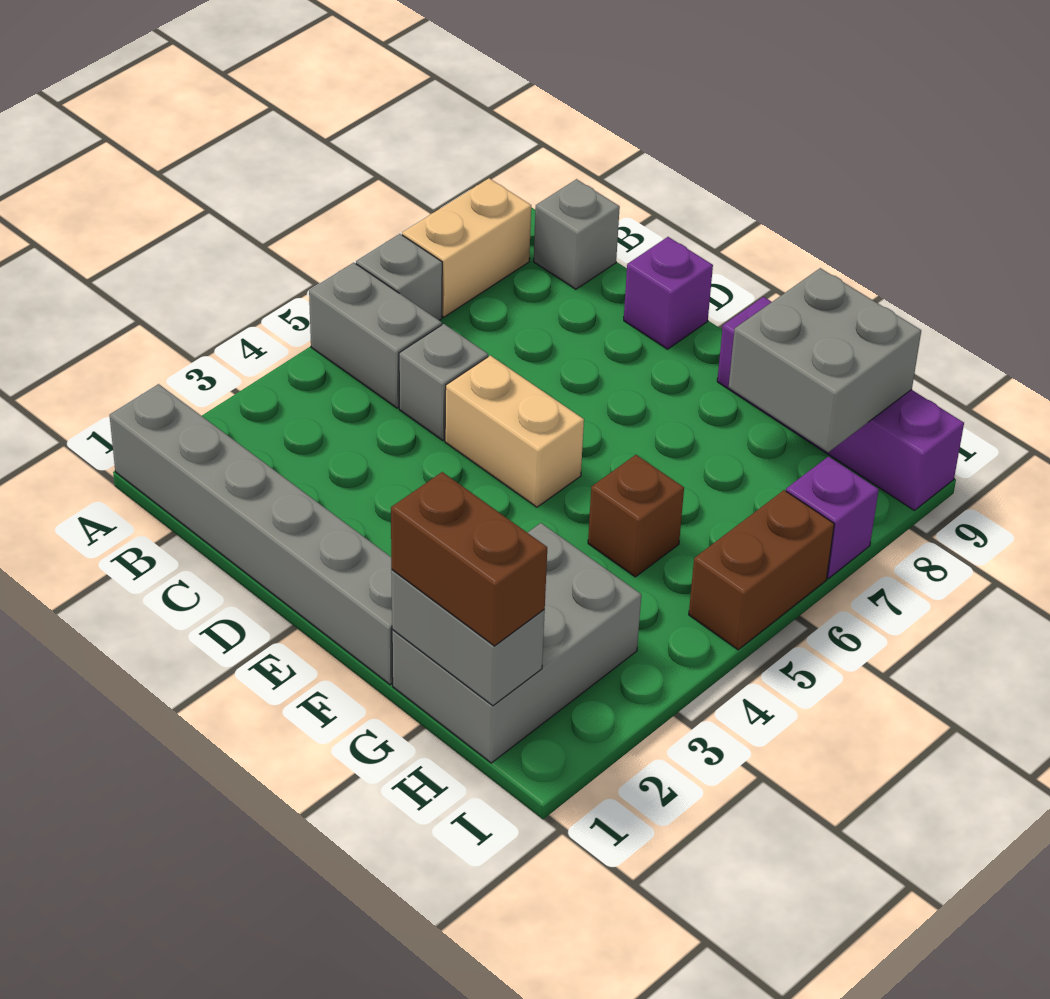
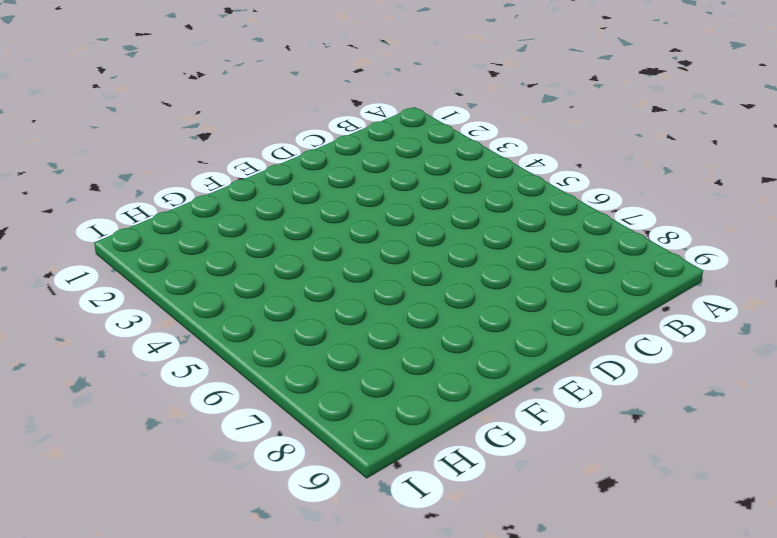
none -> grey 1x6 brick [110,384,393,685]
none -> grey 1x2 brick [309,263,442,408]
none -> grey 1x1 brick [356,234,442,320]

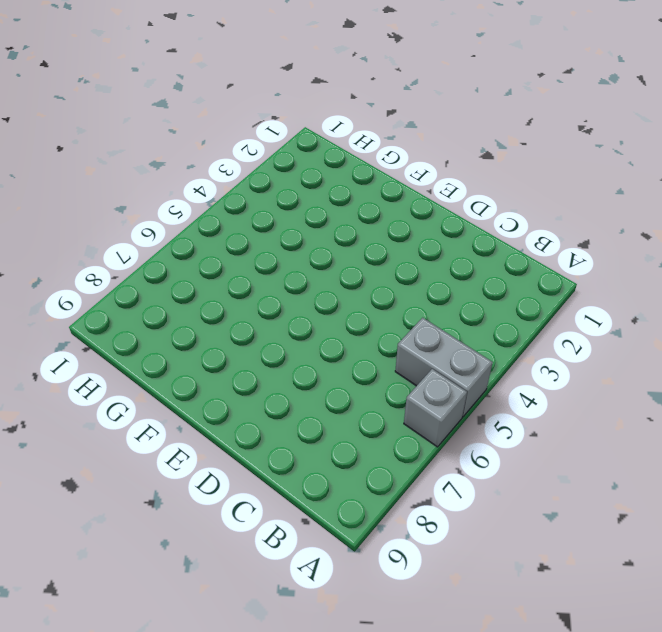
none -> grey 1x6 brick [110,384,393,685]
none -> tan 1x2 brick [402,178,531,317]
none -> grey 1x1 brick [534,179,620,289]

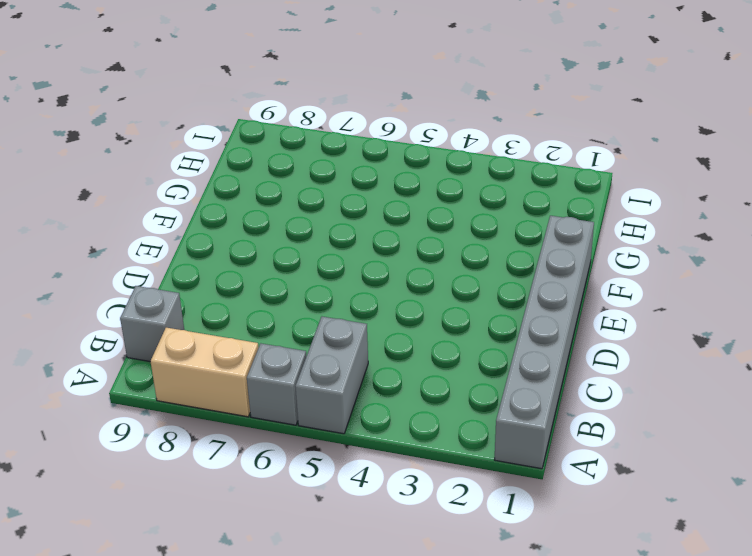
none -> grey 1x1 brick [399,324,488,441]
none -> tan 1x2 brick [445,355,584,507]
none -> purple 1x1 brick [624,237,713,349]

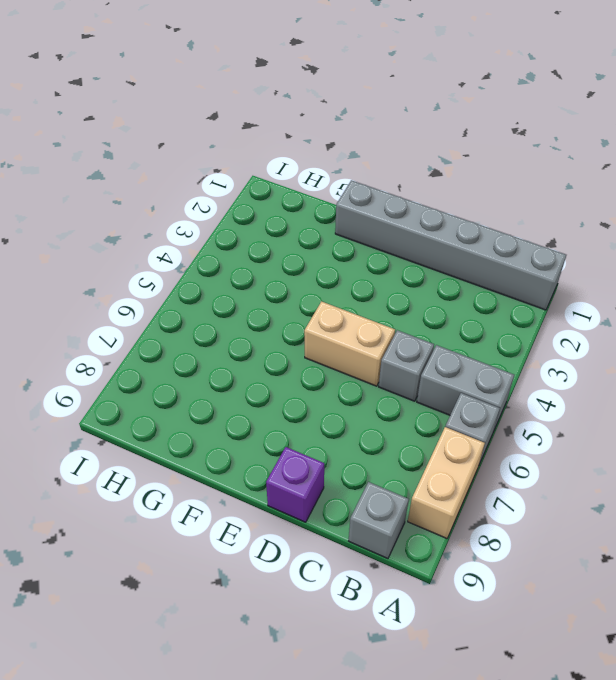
none -> purple 1x4 brick [717,297,964,510]
none -> grey 2x3 brick [392,523,641,763]
none -> brown 1x1 brick [588,455,684,577]

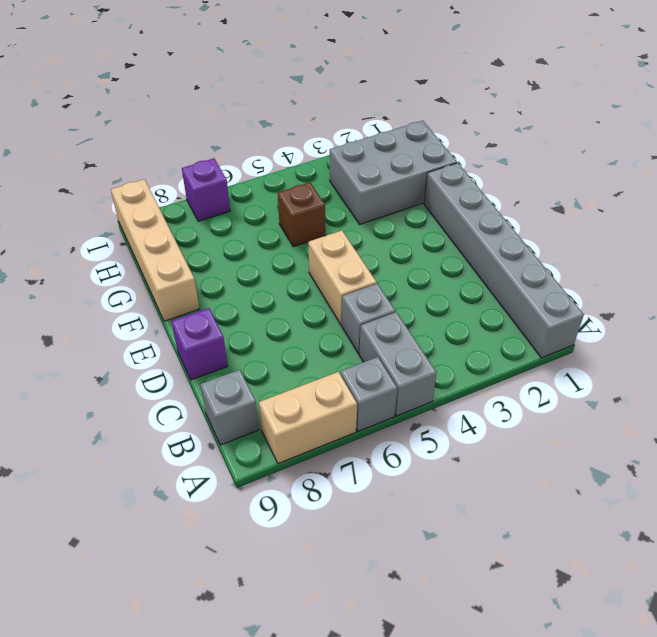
tan 1x4 brick [111,179,199,321] -> purple 1x4 brick [717,297,964,510]
none -> brown 1x2 brick [689,490,834,650]
none -> grey 1x2 brick [391,570,545,706]
none -> grey 2x2 brick [729,268,921,452]

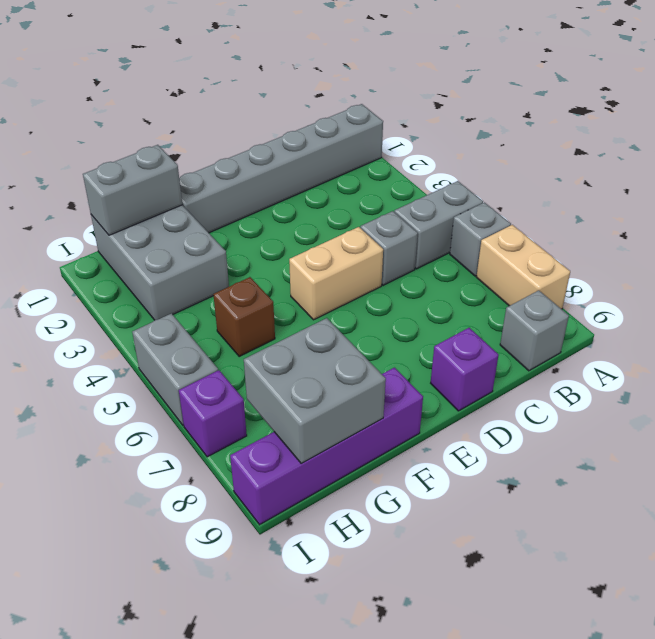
grey 1x2 brick [132,313,218,425] -> brown 1x2 brick [689,490,834,650]
none -> brown 1x2 brick [391,472,547,646]

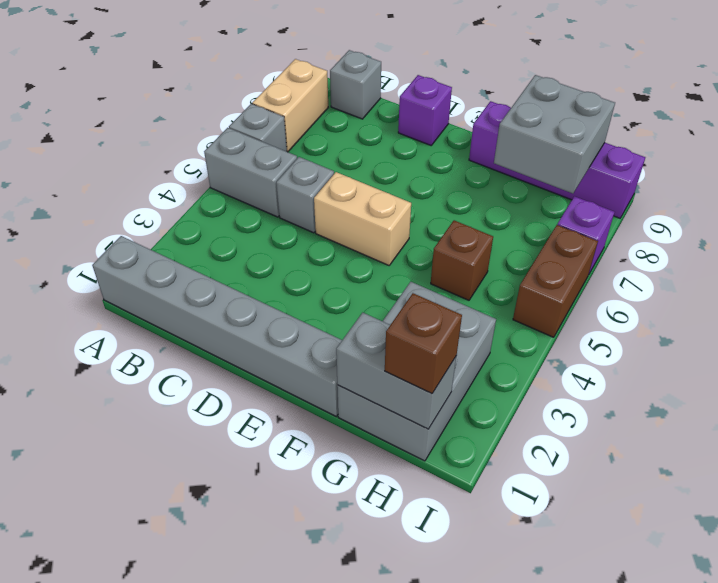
brown 1x1 brick [385,293,462,394] -> brown 1x2 brick [391,472,547,646]

